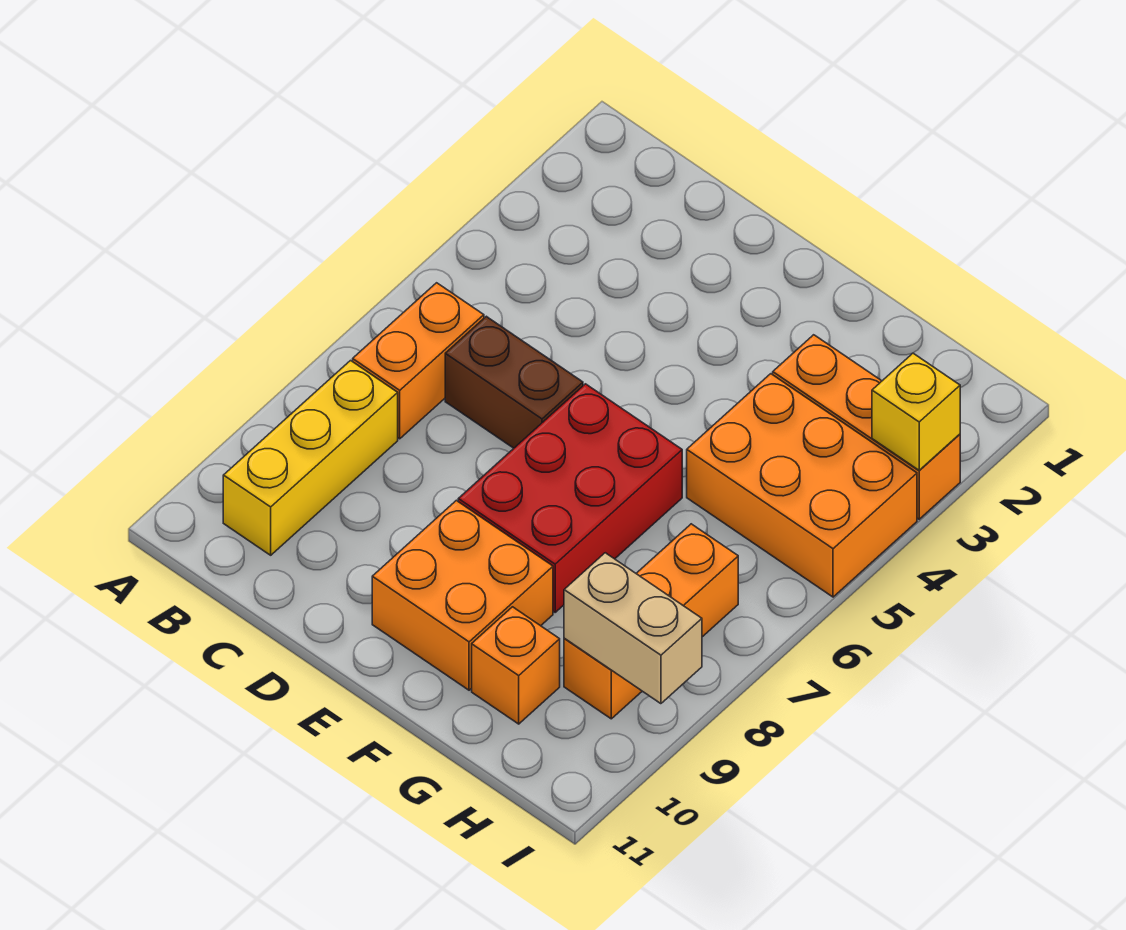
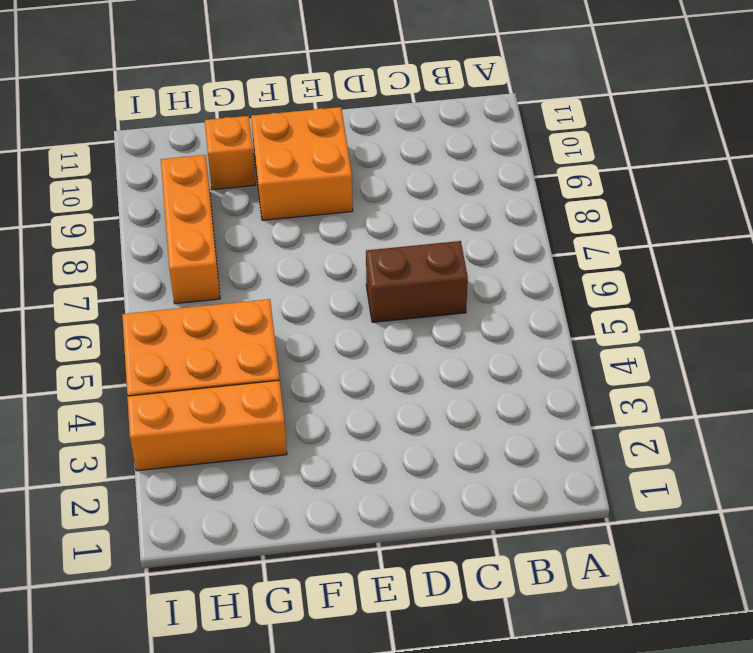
none -> orange 1x2 brick [353,283,484,439]
none -> yellow 1x3 brick [223,361,398,555]

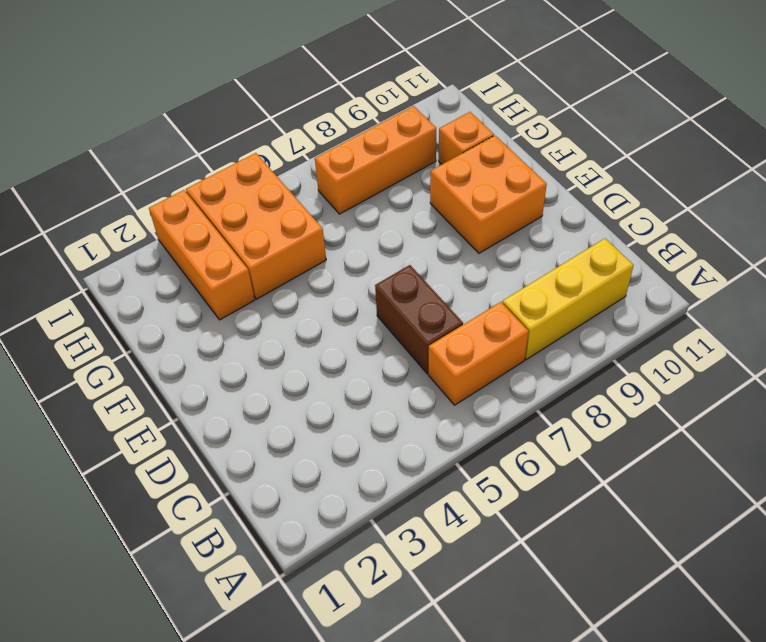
none -> red 2x3 brick [458,384,682,612]
none -> tan 1x2 brick [564,553,702,704]

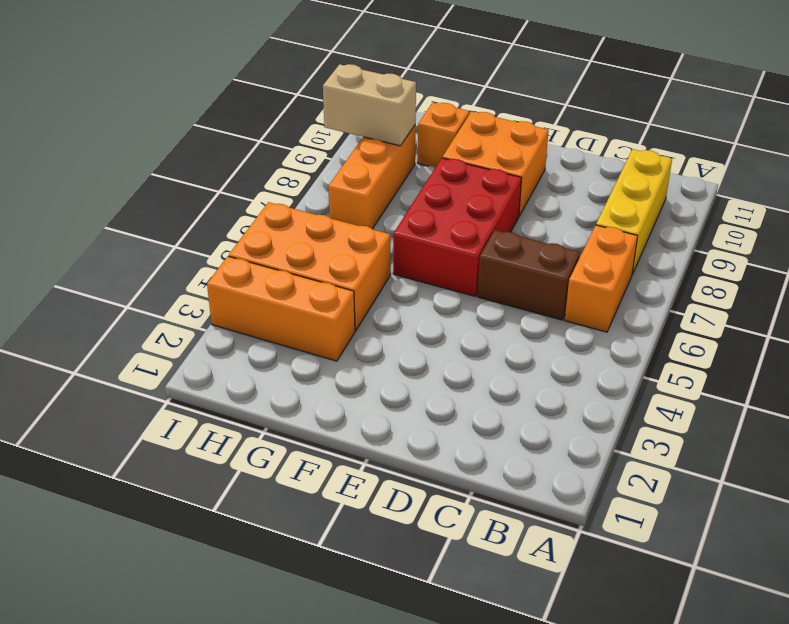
none -> yellow 1x1 brick [872,353,960,470]

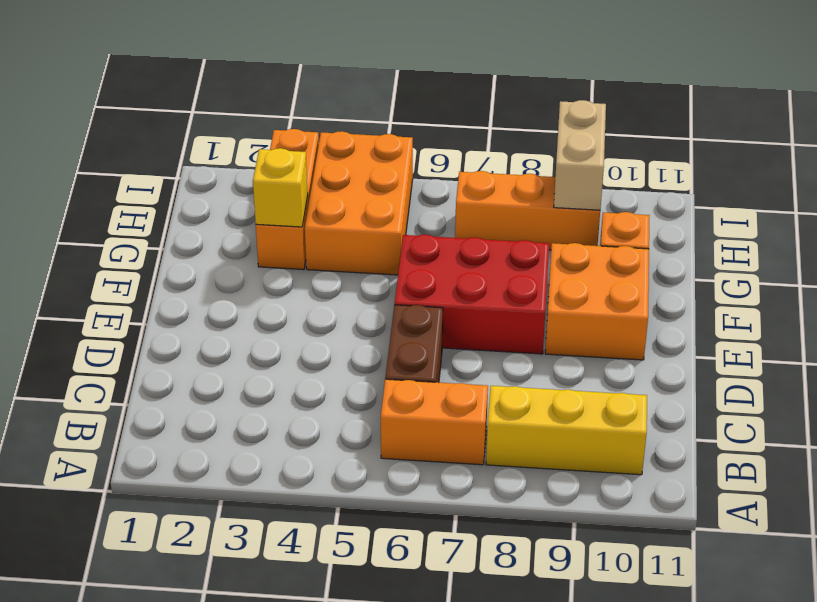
yellow 1x1 brick [253,148,308,227] -> yellow 1x1 brick moved to [872,353,960,470]

